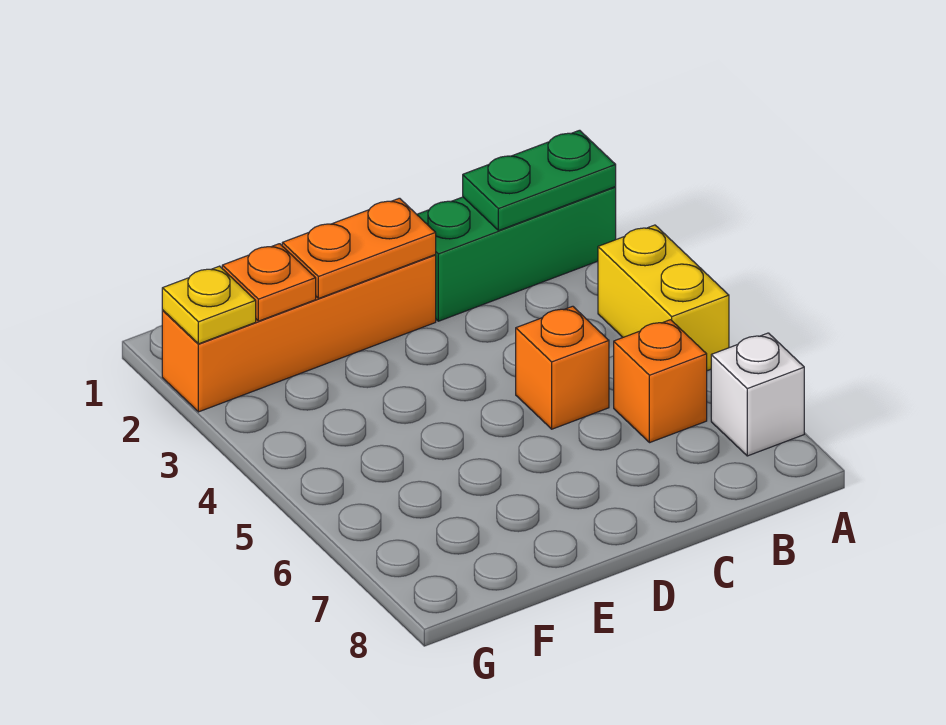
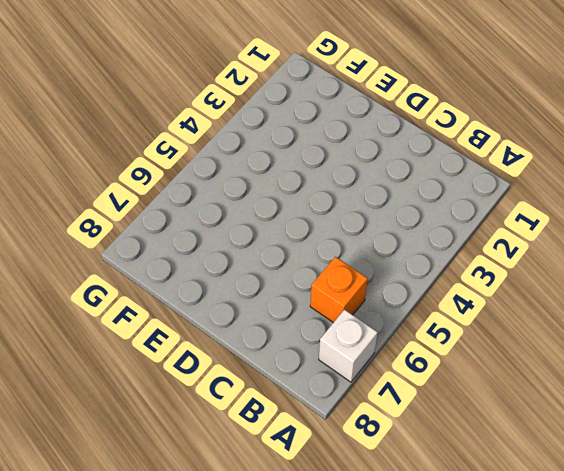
none -> green 1x3 brick [417,187,616,321]
none -> yellow 1x2 brick [598,225,729,371]

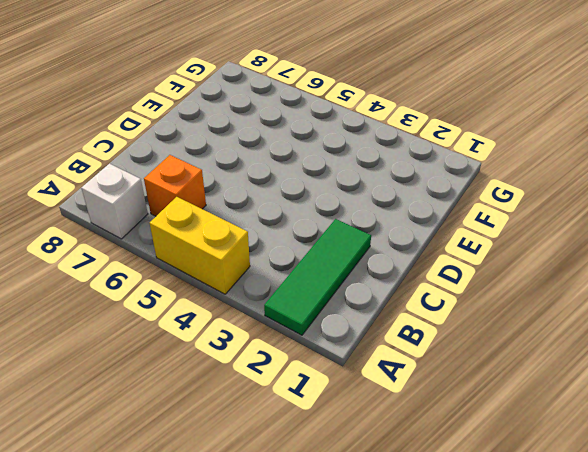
green 1x3 tile [264,219,371,335] -> green 1x3 brick [417,187,616,321]
none -> orange 1x1 brick [516,306,609,429]
none -> orange 1x4 brick [162,255,436,412]

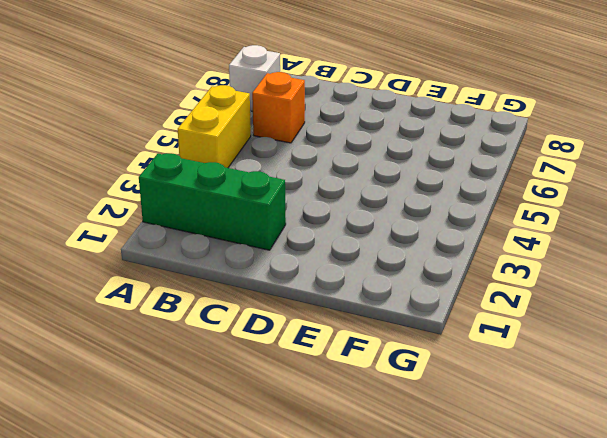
none -> orange 1x1 brick [516,306,609,429]
none -> orange 1x4 brick [162,255,436,412]

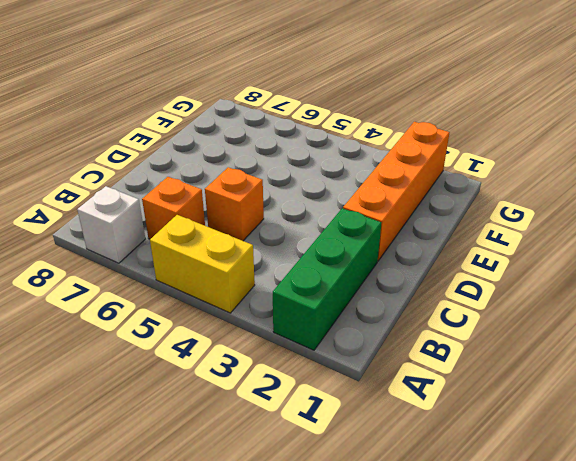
none -> green 1x2 plate [463,130,616,231]
none -> orange 1x2 plate [282,198,436,299]

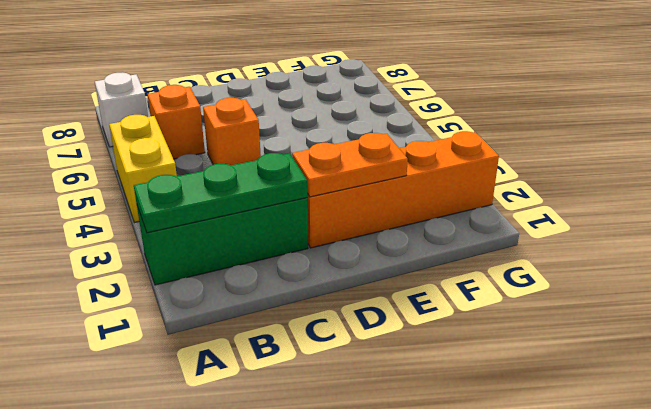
green 1x3 plate [134,153,307,233] -> green 1x2 plate [463,130,616,231]
none -> orange 1x1 plate [222,244,316,321]
none -> yellow 1x1 plate [162,266,256,344]

